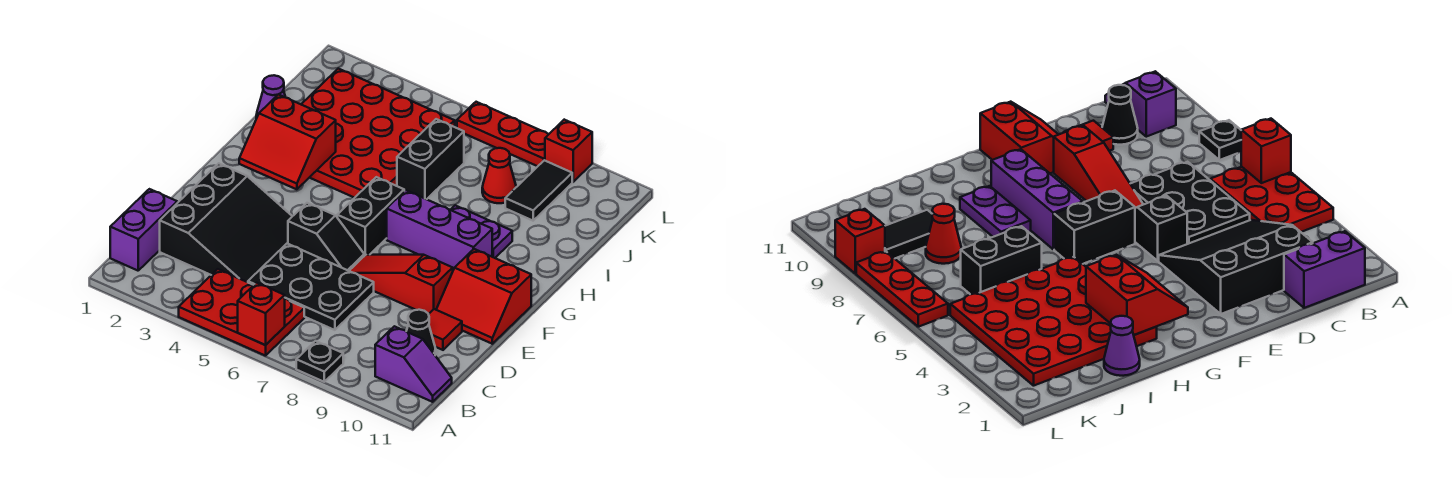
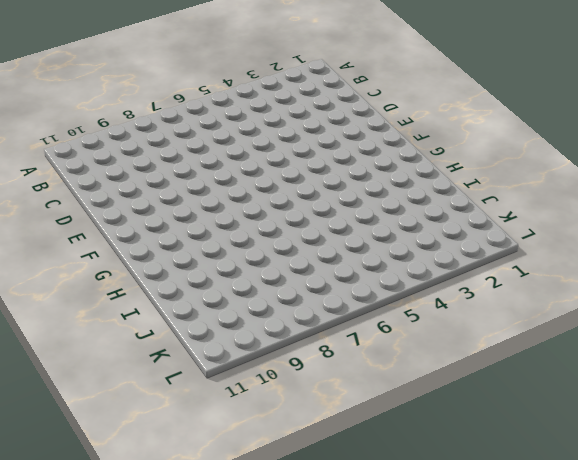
none -> red 2x3 plate [179,269,304,356]
none -> black 1x1 plate [296,341,343,382]
none -> purple 1x2 brick [110,189,177,271]

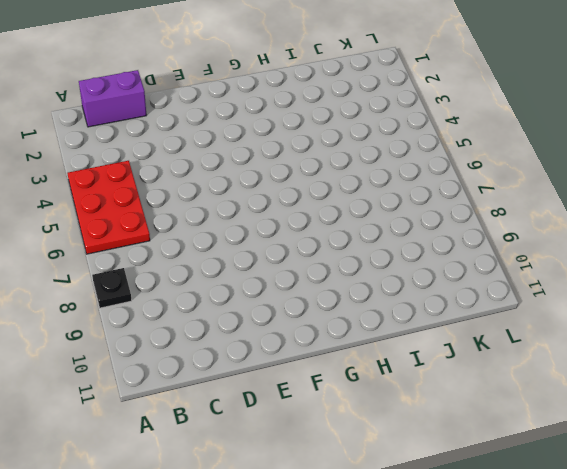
none -> purple 1x2 slope [375,326,452,402]
none -> black 3x3 slope [160,163,292,282]
none -> black 2x3 plate [248,244,374,330]

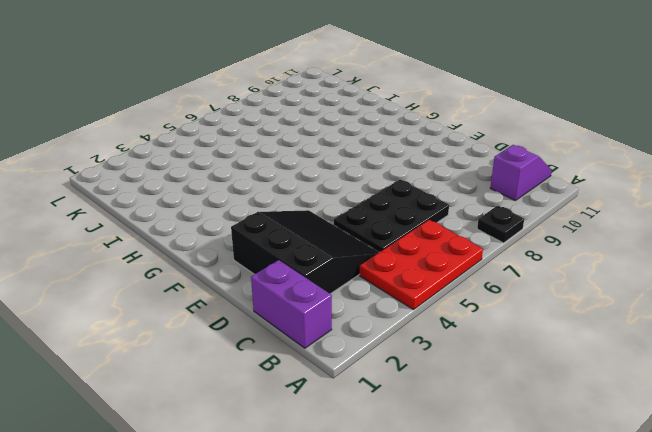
none -> black 1x1 cone [406,310,436,355]
none -> red 1x1 tile [429,309,462,350]
none -> black 1x2 slope [288,203,364,271]

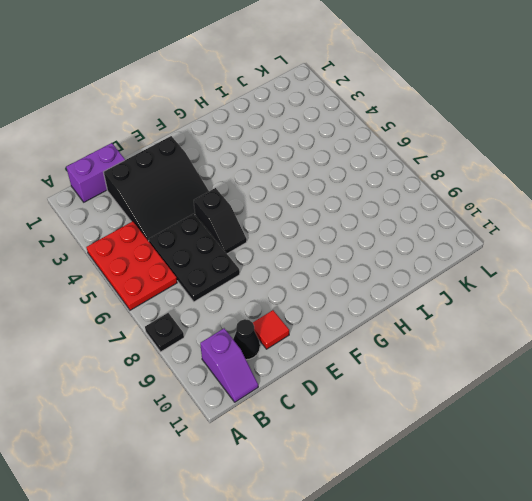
none -> red 1x3 slope [349,255,453,314]
none -> red 2x2 slope [436,249,531,344]
none -> black 1x2 brick [337,177,404,256]

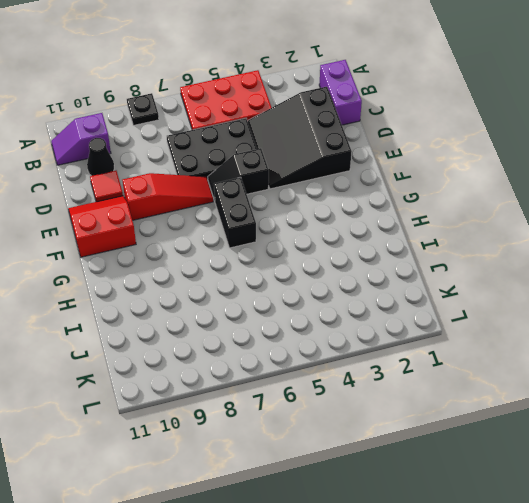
none -> purple 1x3 brick [387,190,492,270]
none -> red 4x4 plate [301,69,455,198]
none -> purple 1x2 plate [451,205,512,258]

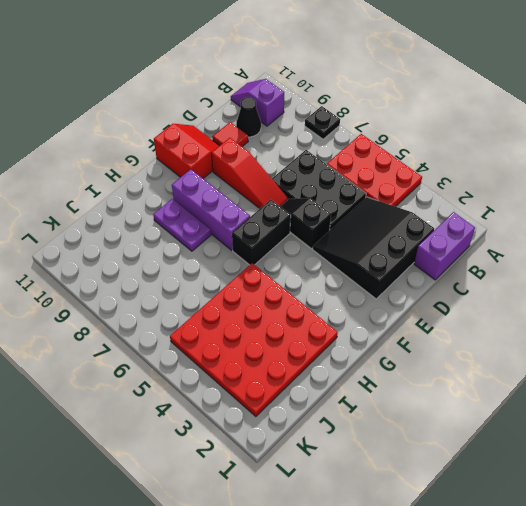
none -> purple 1x1 cone [256,75,286,118]
none -> black 1x2 brick [397,119,464,199]
none -> red 1x1 cone [482,148,516,203]

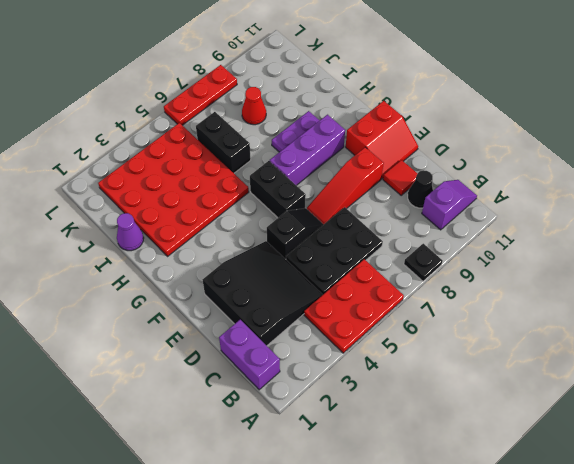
none -> black 1x2 tile [505,160,572,221]
none -> red 1x1 brick [545,120,592,182]
none -> red 1x1 brick [238,283,285,345]

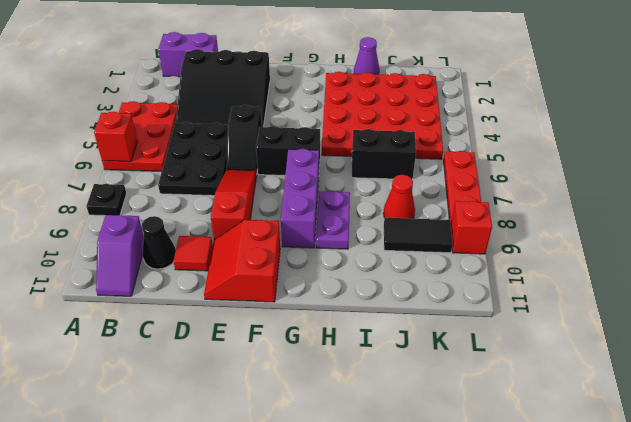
none -> red 2x2 slope [239,94,336,189]

